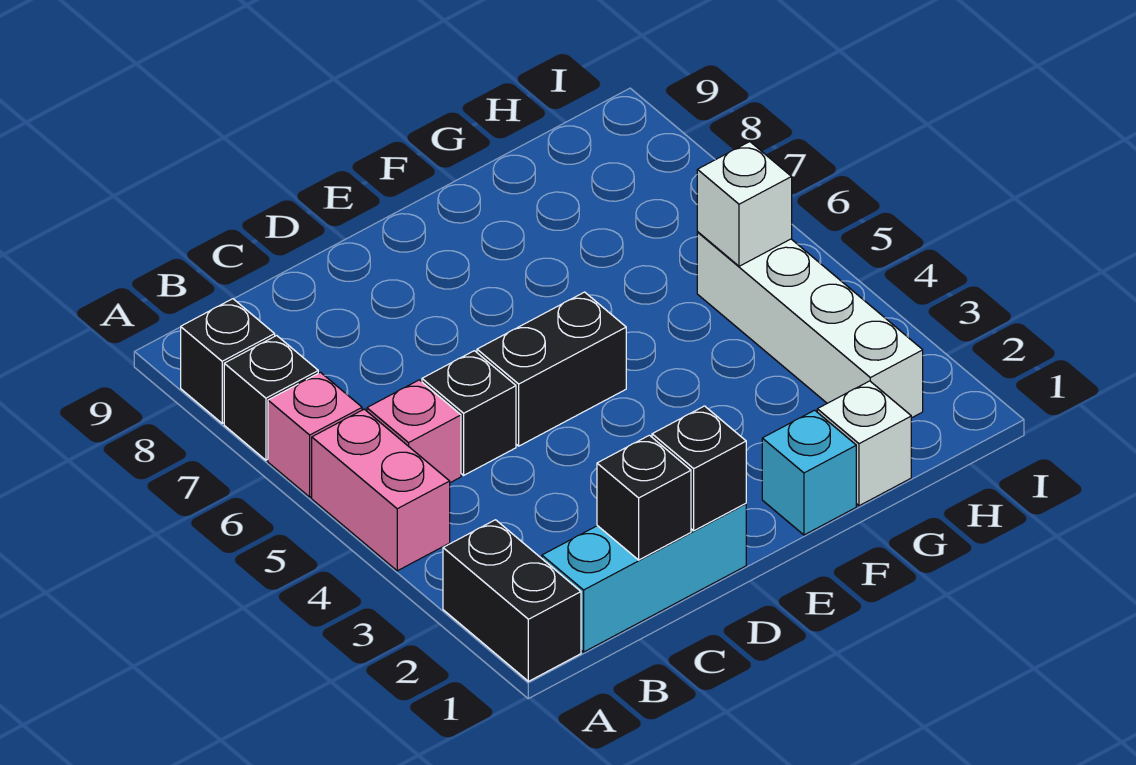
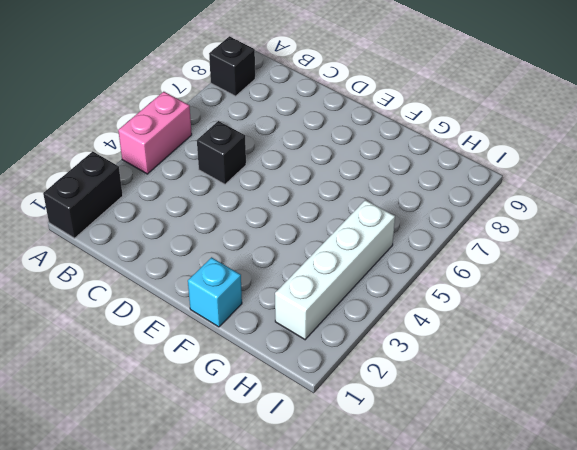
none -> pink 1x1 brick [268,372,362,497]
none -> black 1x1 brick [224,336,318,460]
none -> cyan 1x3 brick [542,504,746,652]

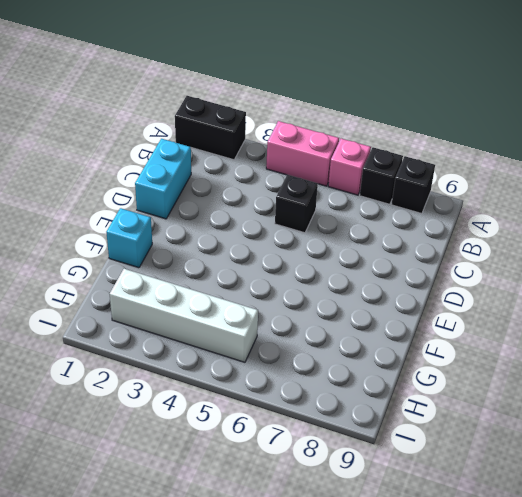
cyan 1x2 brick [135,139,191,219] -> cyan 1x3 brick [542,504,746,652]
none -> pink 1x1 brick [367,380,461,483]
none -> black 1x2 brick [477,292,626,446]
none -> white 1x1 brick [817,381,911,506]

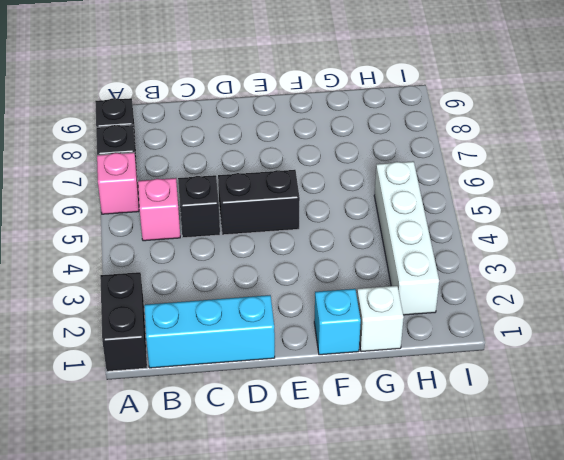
none -> pink 1x2 brick [312,409,450,571]
none -> black 1x1 brick [597,435,691,560]
none -> black 1x1 brick [652,406,746,531]

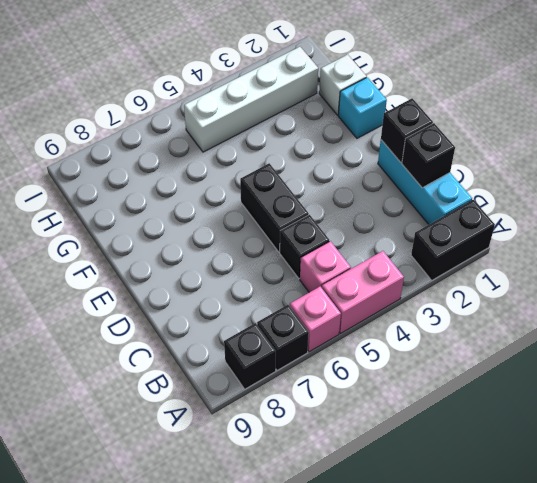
none -> white 1x1 brick [697,142,792,266]

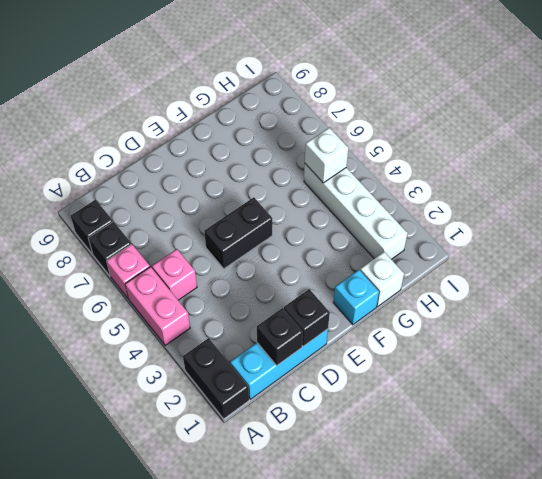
none -> black 1x1 brick [422,351,516,475]

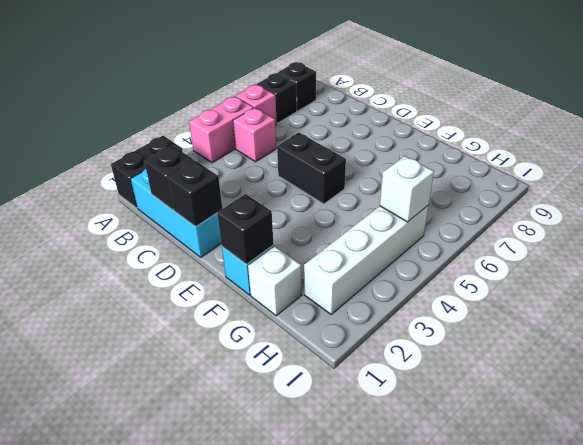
black 1x1 brick [217,194,274,264] -> black 1x1 brick moved to [422,351,516,475]

